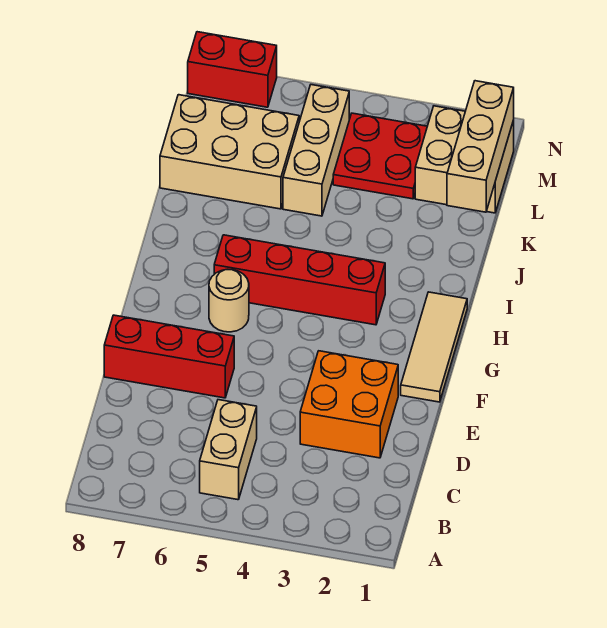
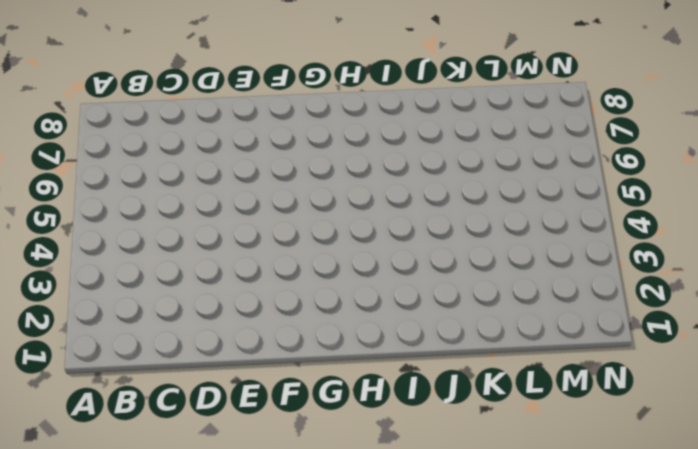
none -> tan 1x2 brick [200,400,257,500]
none -> orange 2x2 brick [300,351,398,458]
none -> red 1x3 brick [104,315,234,398]

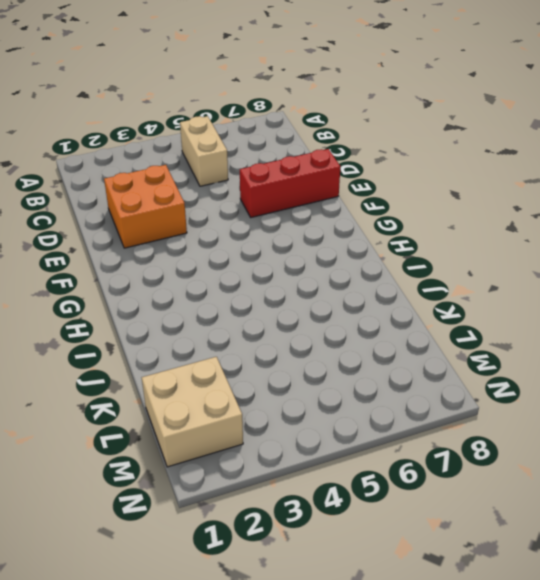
none -> tan 1x3 tile [401,292,467,402]
none -> tan 1x1 round brick [209,269,249,332]
none -> red 1x4 brick [214,235,385,325]

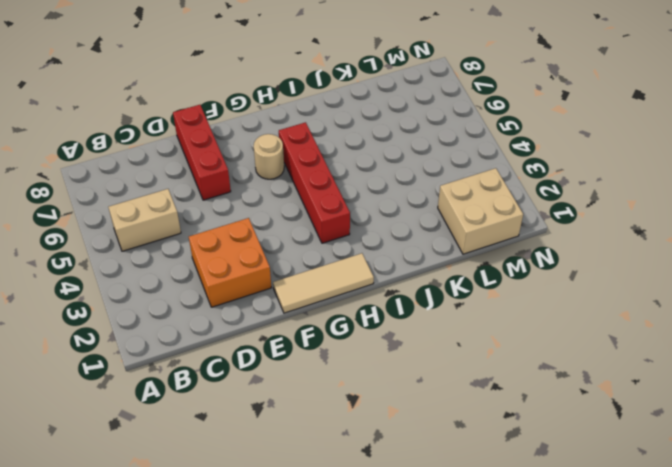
none -> tan 1x3 brick [283,85,349,216]
none -> tan 2x3 brick [160,95,299,209]
none -> red 2x2 plate [333,113,427,199]

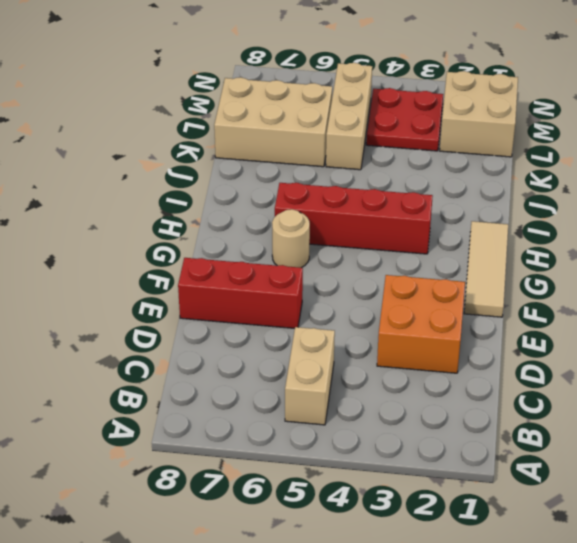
none -> red 1x2 brick [188,32,277,107]
none -> tan 1x3 brick [447,81,514,212]

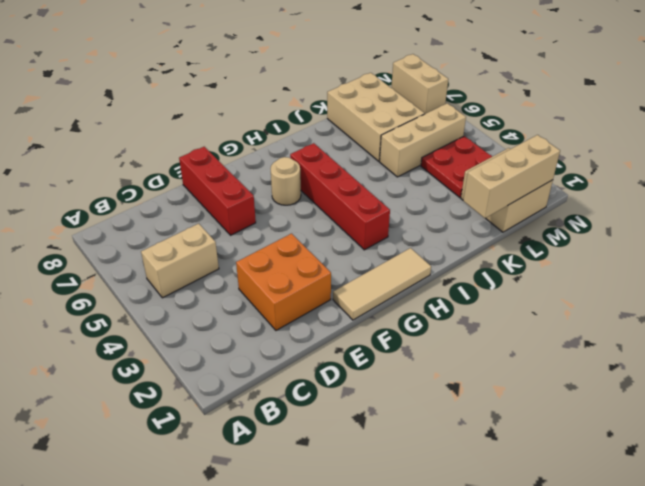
tan 1x2 brick [391,54,448,114] -> red 1x2 brick [188,32,277,107]

